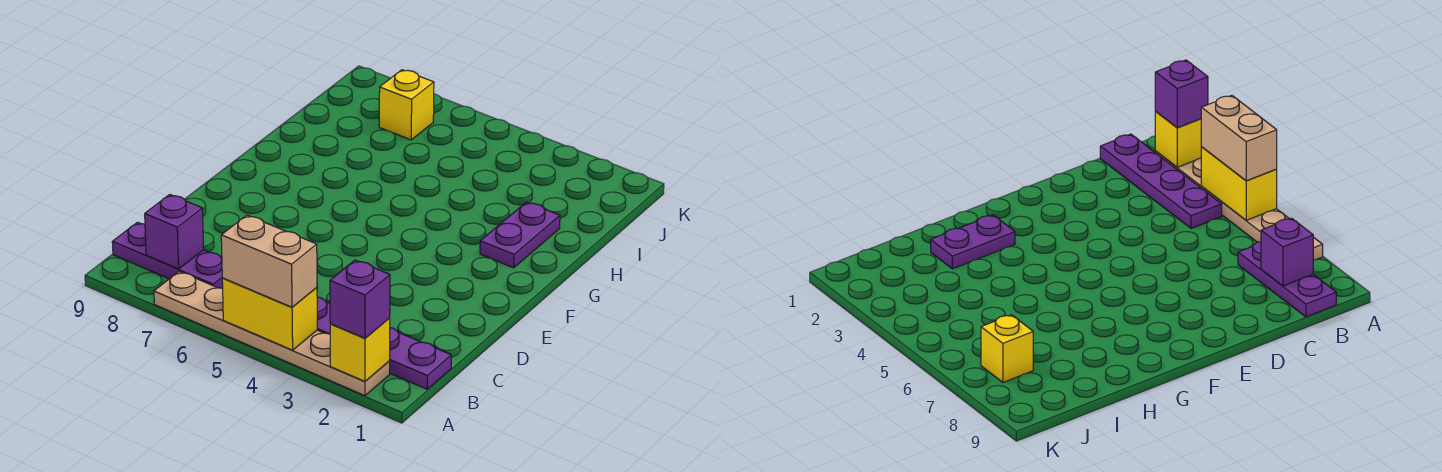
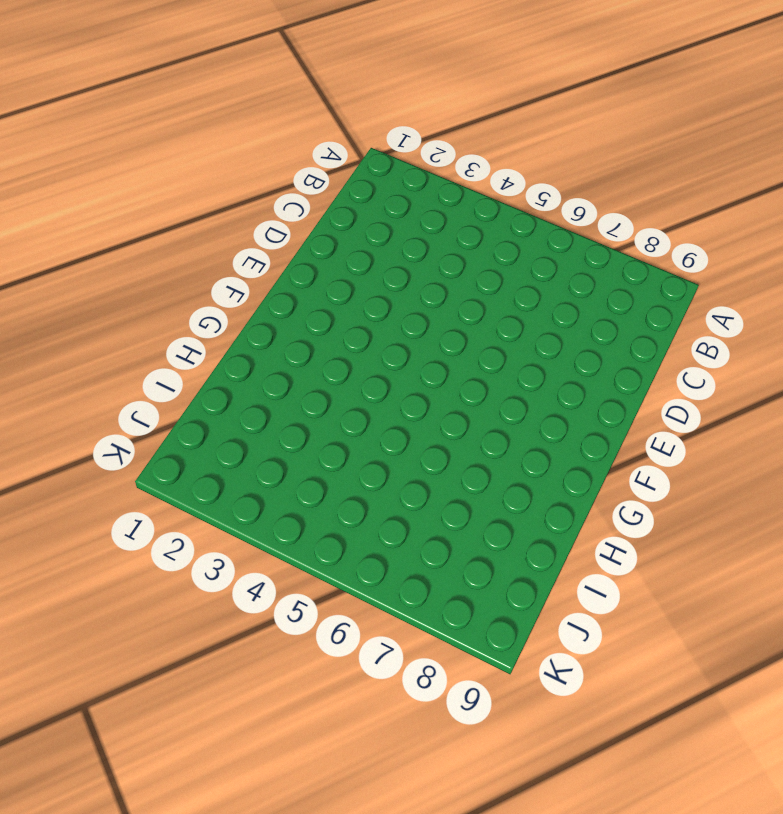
none -> tan 1x6 plate [154,271,390,396]
none -> purple 1x4 plate [317,297,451,389]

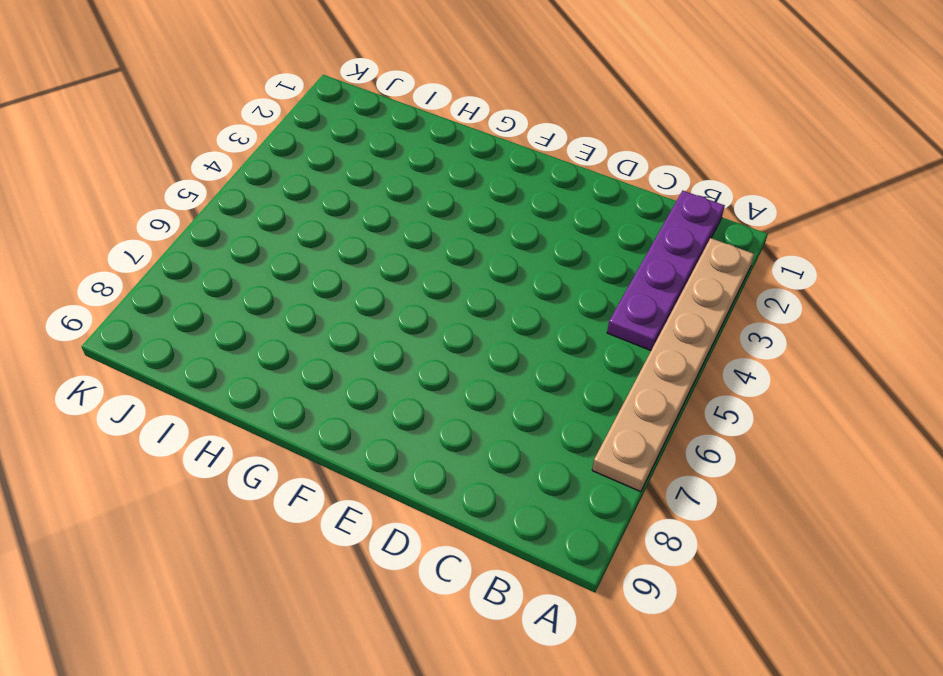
none -> purple 1x3 plate [112,222,223,289]
none -> purple 1x2 plate [480,202,560,268]

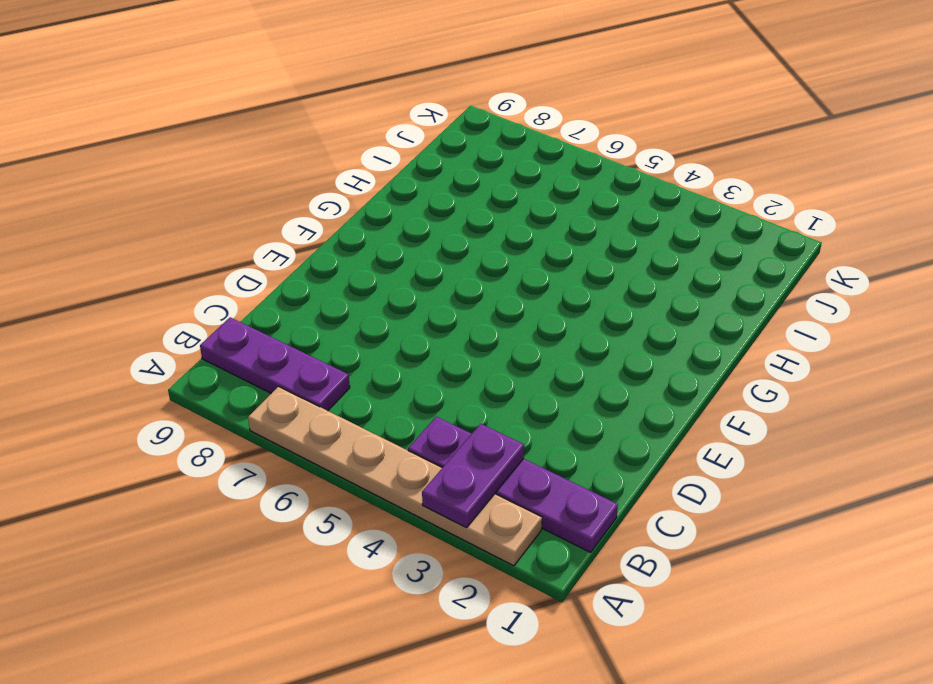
purple 1x2 plate [422,424,524,528] -> purple 1x2 plate moved to [480,202,560,268]
none -> yellow 1x1 brick [379,70,434,140]
none -> yellow 1x1 brick [330,318,390,382]

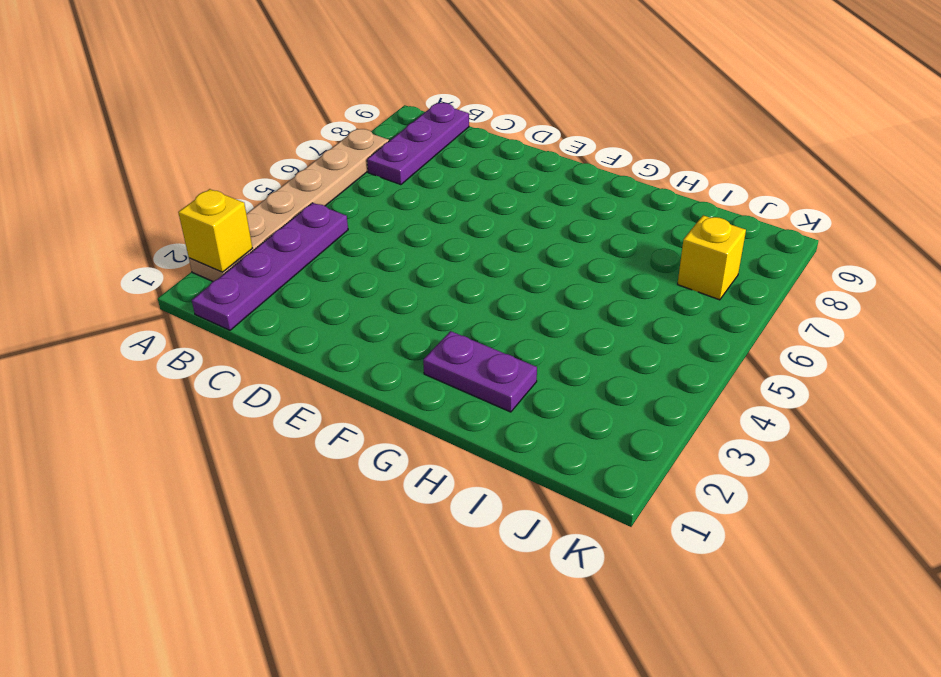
none -> yellow 1x2 brick [222,278,317,350]
none -> purple 1x1 brick [145,195,204,269]

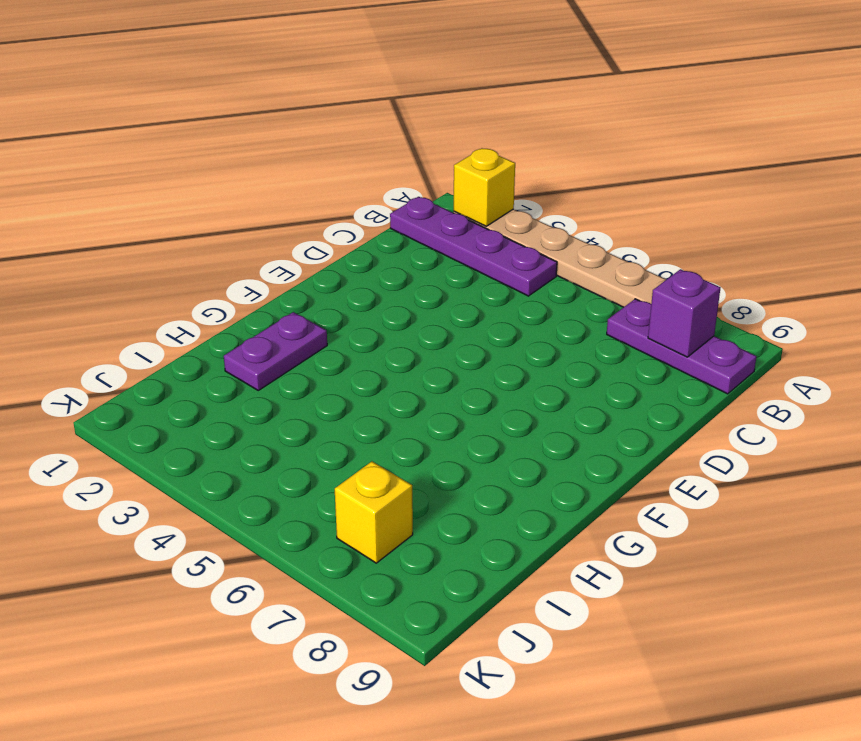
none -> yellow 1x2 brick [222,278,317,350]
none -> purple 1x1 brick [330,260,390,338]

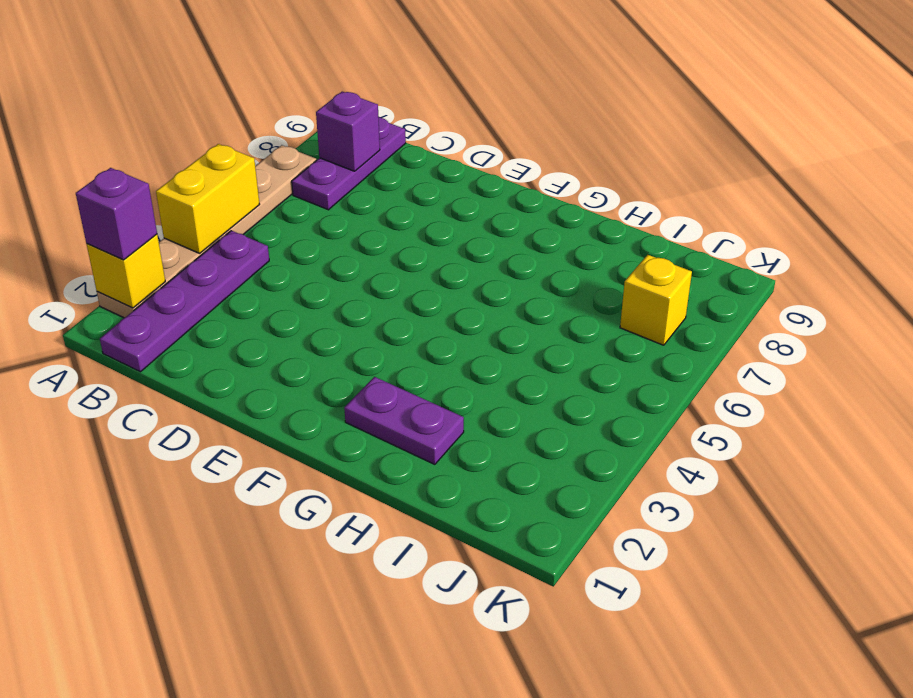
none -> tan 1x2 brick [221,215,317,307]

